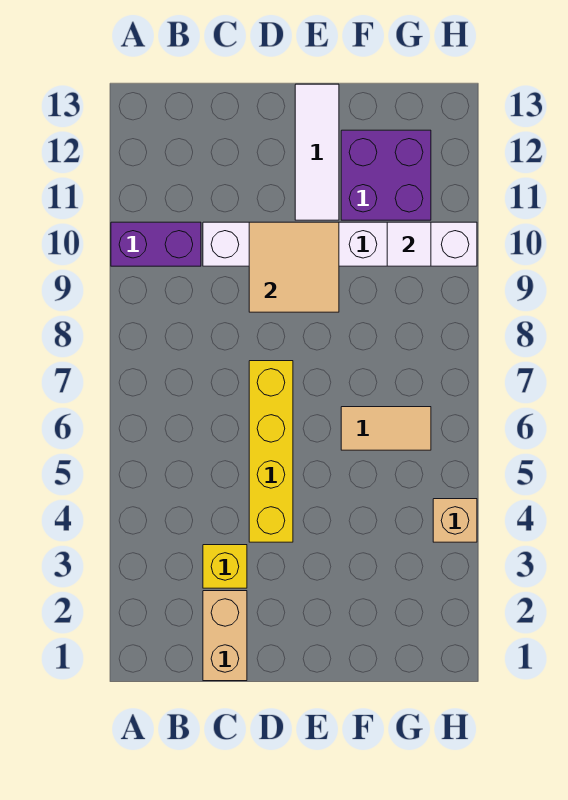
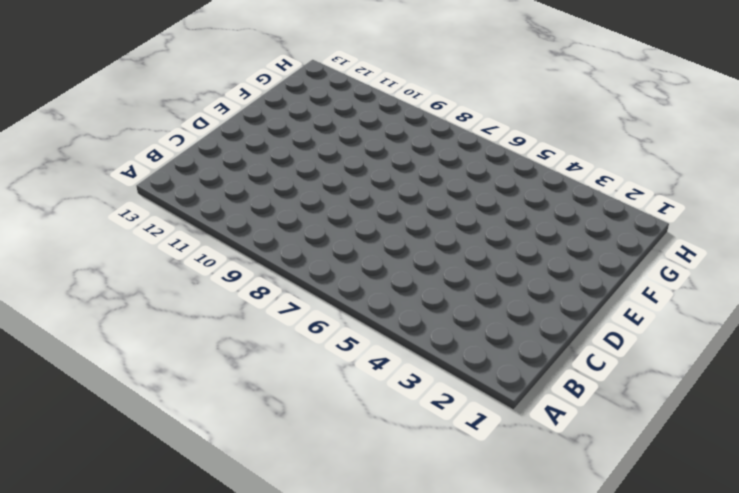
none -> purple 1x2 brick [111,222,201,266]
none -> tan 1x2 brick [203,591,247,681]

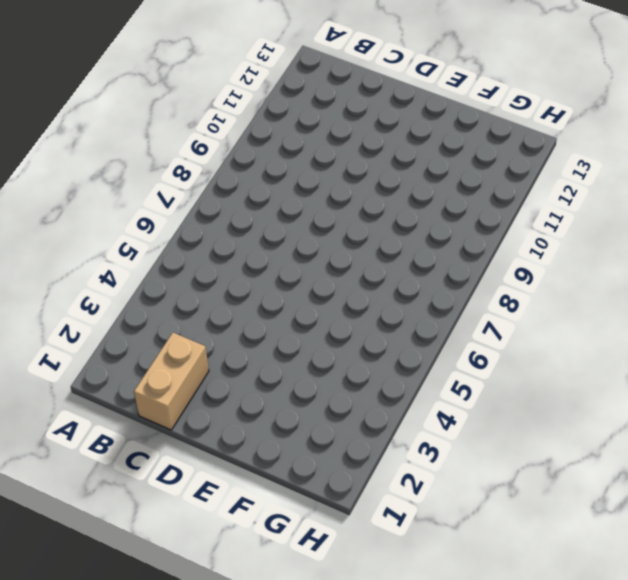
none -> purple 1x2 brick [111,222,201,266]
none -> yellow 1x1 brick [203,545,247,588]

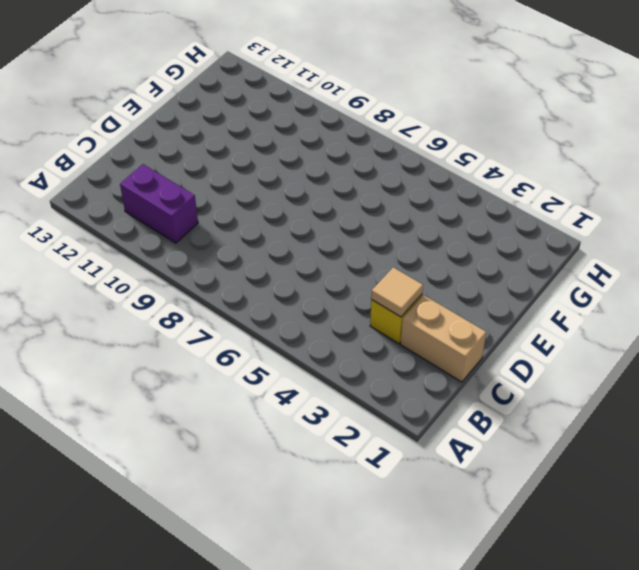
purple 1x2 brick [120,164,198,243] -> purple 1x2 brick turned to [111,222,201,266]
tan 1x1 tile [371,267,423,317] -> none
none -> white 1x6 brick [203,222,477,266]
none -> yellow 1x4 brick [249,361,293,542]

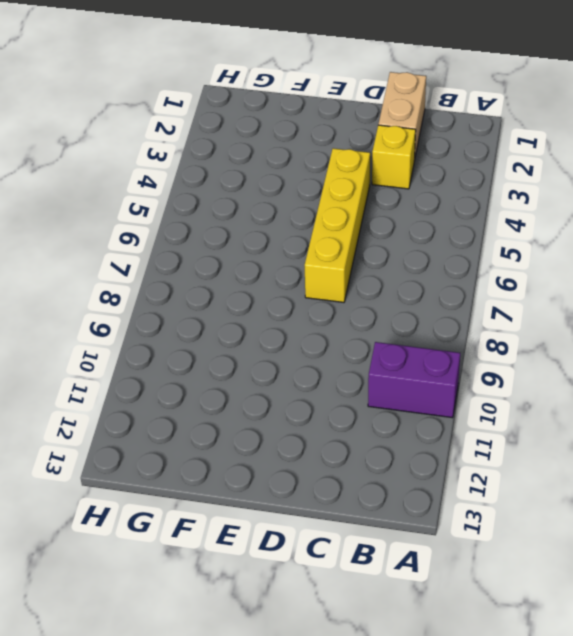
none -> white 1x6 brick [203,222,477,266]
none -> white 1x3 tile [295,84,339,220]

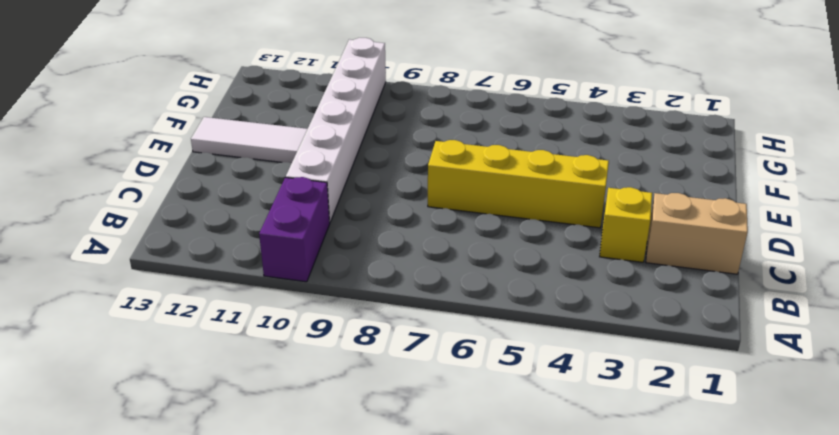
none -> tan 1x2 tile [341,407,431,450]
none -> purple 2x2 brick [341,130,431,220]

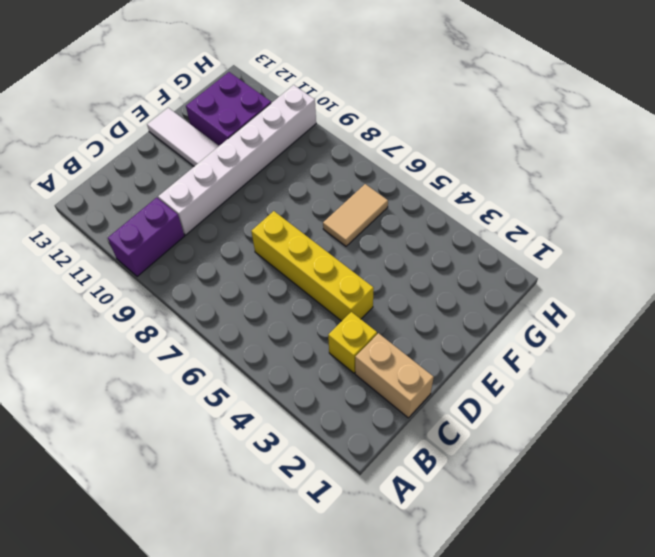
none -> tan 1x1 brick [433,499,477,542]
none -> tan 2x2 tile [249,222,339,312]

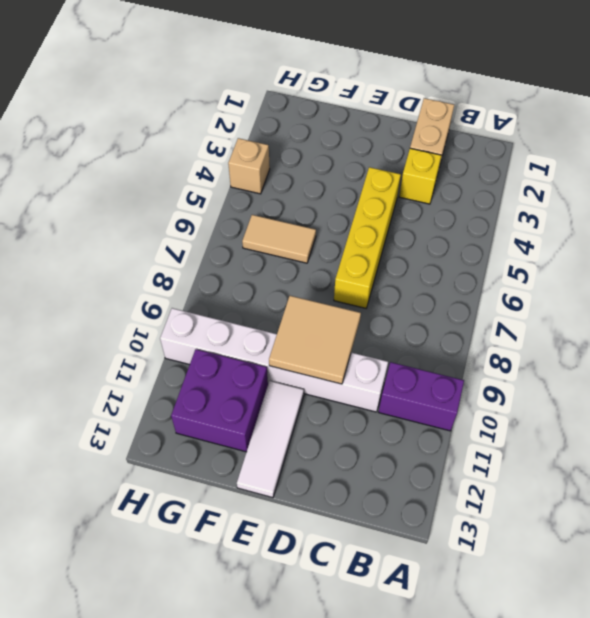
none -> white 1x1 tile [387,222,431,266]

